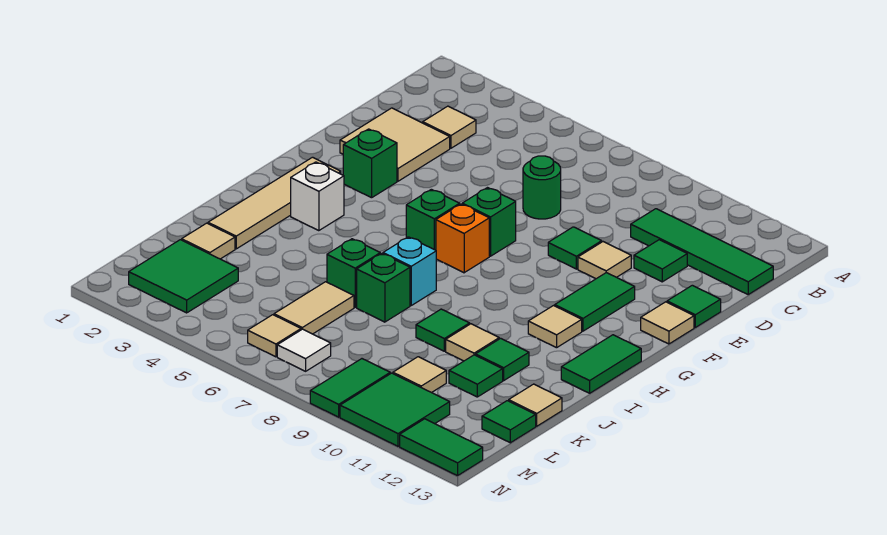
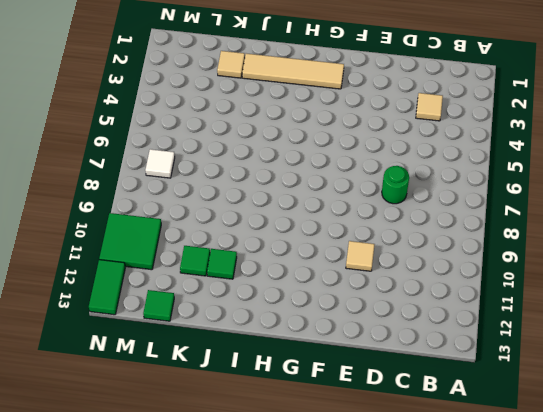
none -> green 1x4 tile [631,209,773,294]
none -> tan 2x2 tile [340,108,450,181]
none -> green 1x1 tile [634,240,687,282]
none -> green 1x1 tile [548,227,602,269]

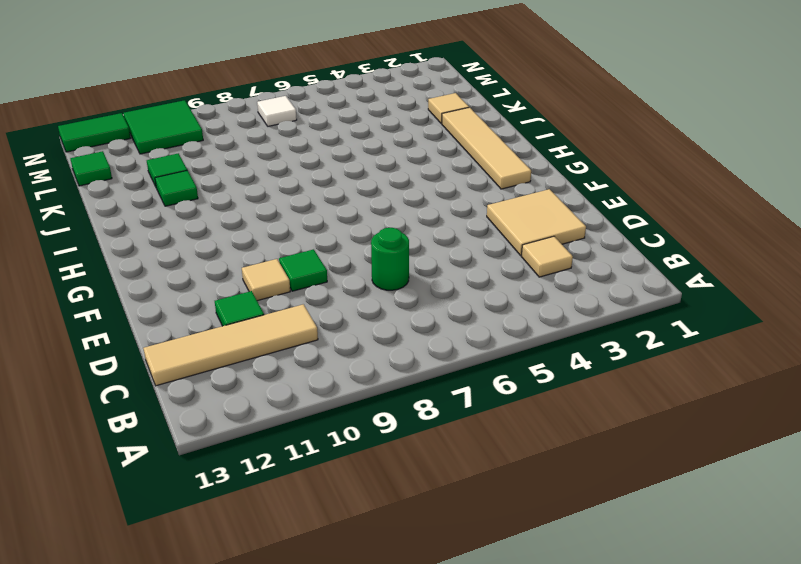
tan 1x4 tile [143,304,318,386] -> green 1x4 tile [631,209,773,294]
none -> green 1x1 tile [667,285,721,327]
none -> green 1x1 brick [343,129,397,198]
none -> green 1x1 brick [462,188,516,256]
none -> green 1x2 tile [555,273,635,331]

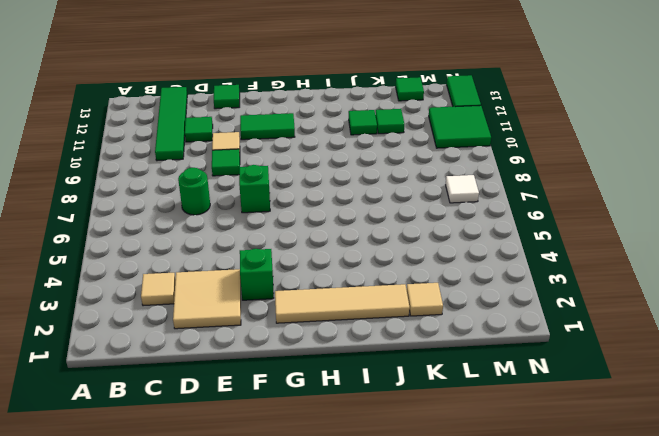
none -> tan 1x1 tile [641,302,694,344]
none -> green 1x1 brick [406,189,460,250]
none -> orange 1x1 brick [436,204,489,273]
none -> white 1x1 brick [291,162,344,231]

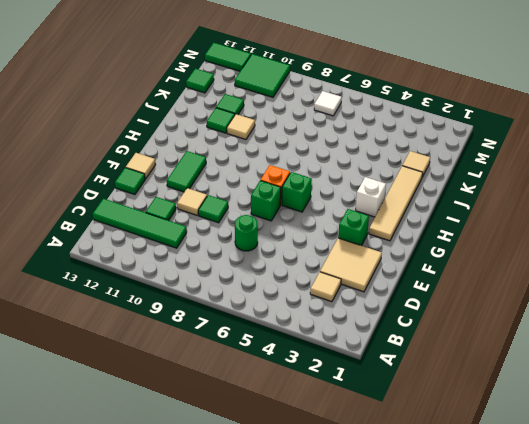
none -> tan 1x1 tile [528,306,582,348]
none -> green 1x2 tile [561,335,641,393]
none -> cyan 1x1 brick [383,237,436,305]
none -> green 1x1 brick [327,239,380,307]

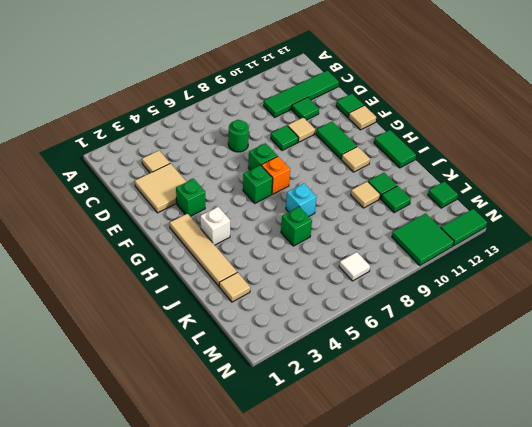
none -> green 1x1 brick [357,253,410,322]
none -> green 1x1 tile [416,309,470,351]
none -> tan 1x2 tile [274,282,354,334]
none -> tan 1x1 tile [509,384,562,426]

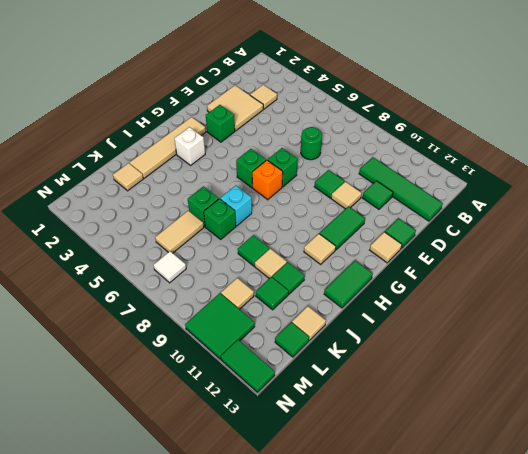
none -> green 2x2 tile [129,240,238,313]
none -> tan 1x1 tile [248,315,301,357]
none -> green 1x2 tile [310,359,390,417]

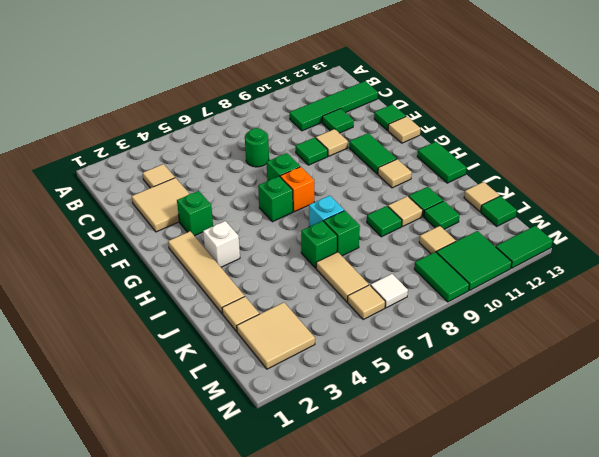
tan 2x2 tile [237,302,315,369] -> green 2x2 tile [129,240,238,313]

